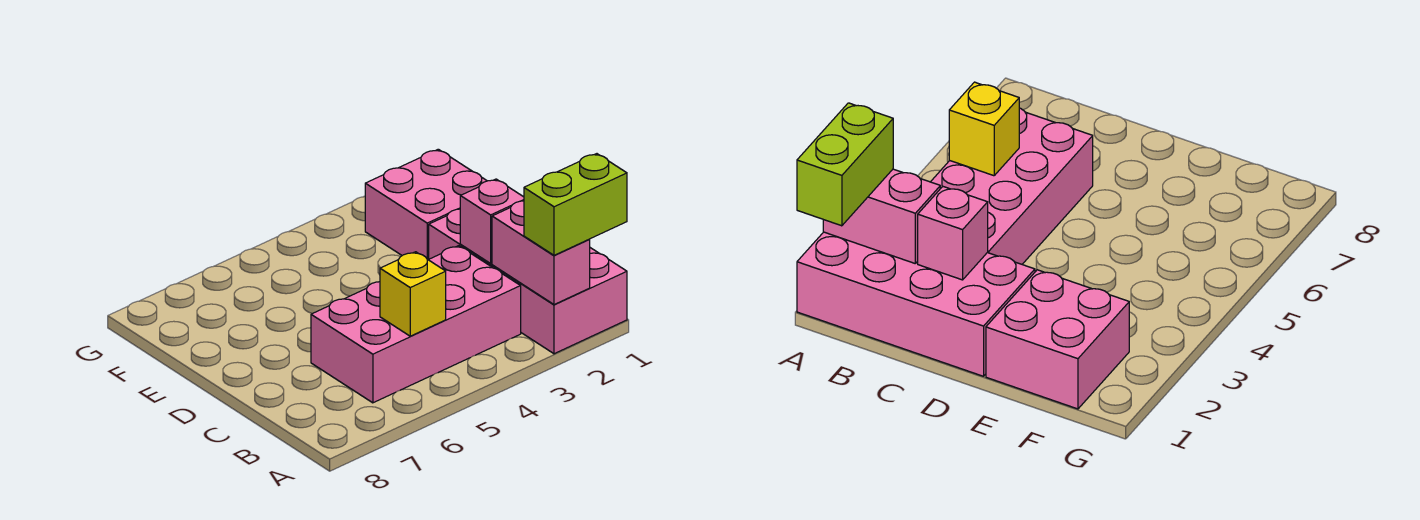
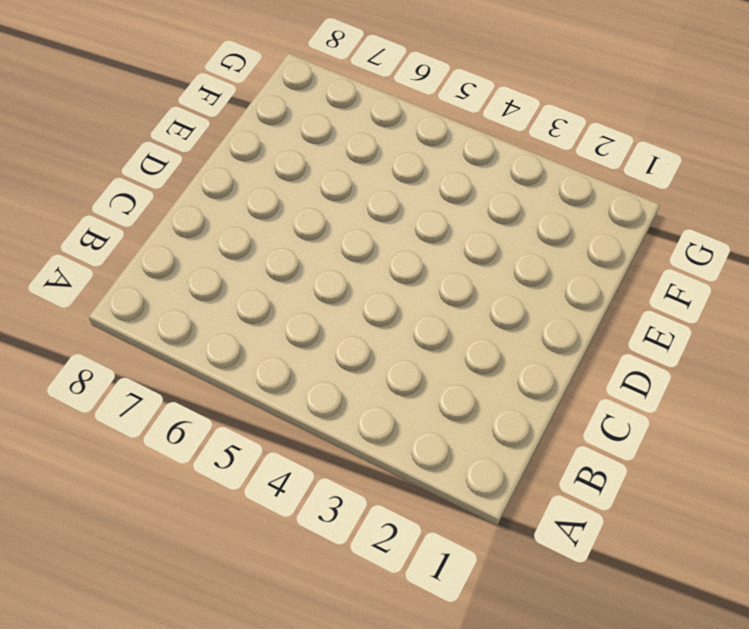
none -> pink 2x4 brick [429,209,627,354]
none -> pink 2x4 brick [311,246,521,403]

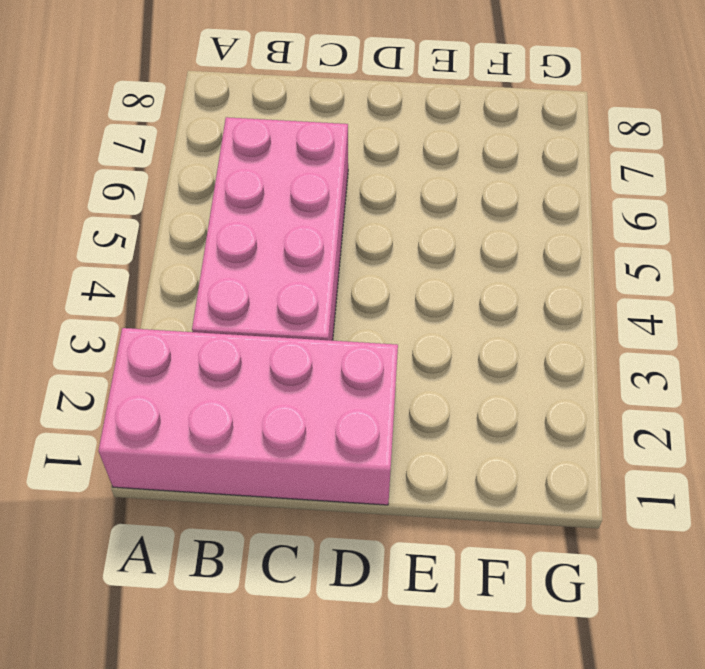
none -> pink 2x2 brick [365,149,487,260]
none -> pink 1x2 brick [492,201,590,305]

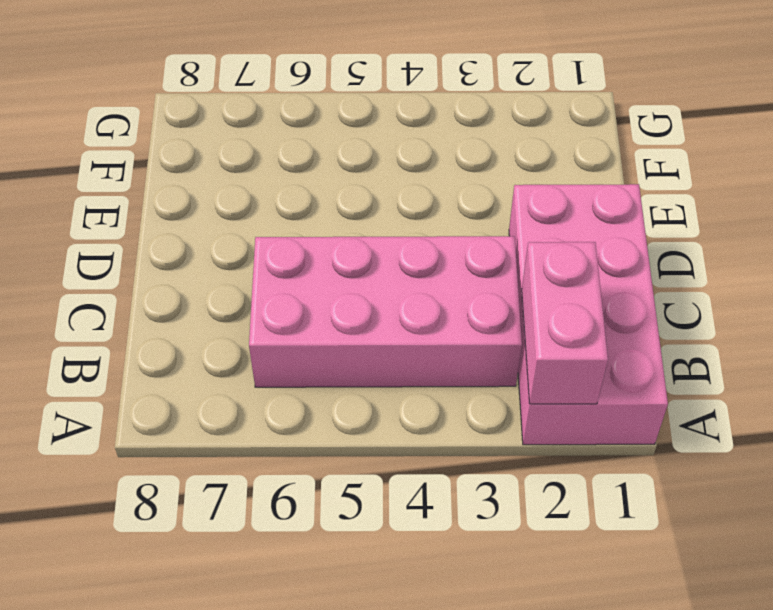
none -> pink 2x2 brick [365,149,487,260]
none -> yellow 1x1 brick [380,252,446,336]

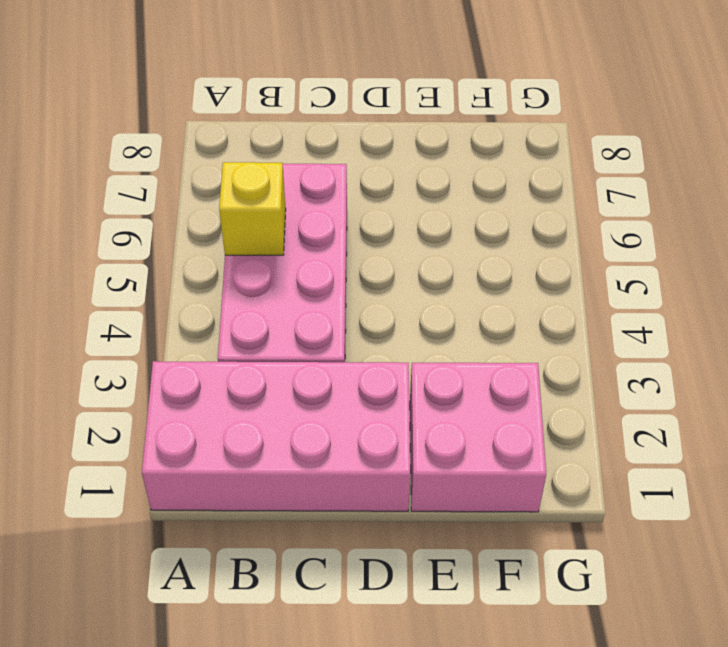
none -> pink 1x2 brick [492,201,590,305]
none -> pink 1x1 brick [460,179,524,263]

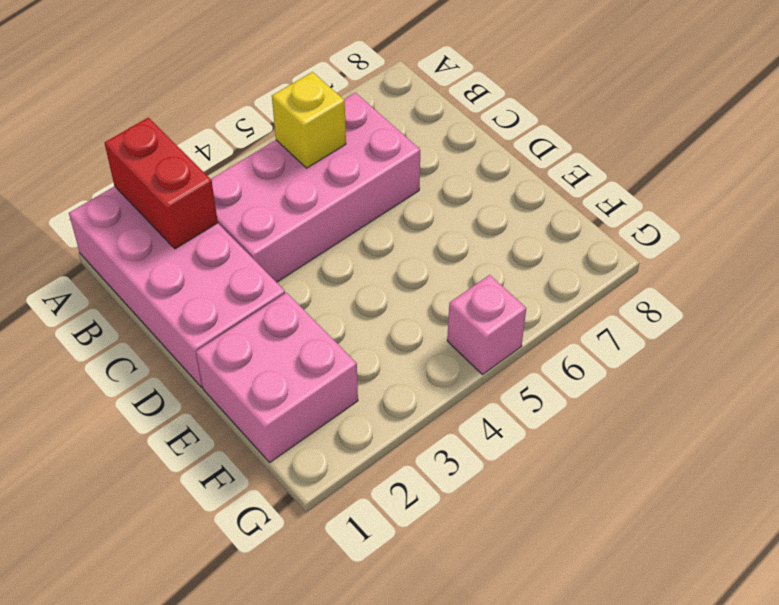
red 1x2 brick [104,118,218,249] -> pink 1x2 brick [492,201,590,305]
pink 1x1 brick [447,275,526,375] -> pink 1x1 brick moved to [460,179,524,263]
none -> lime 1x2 brick [524,154,627,255]

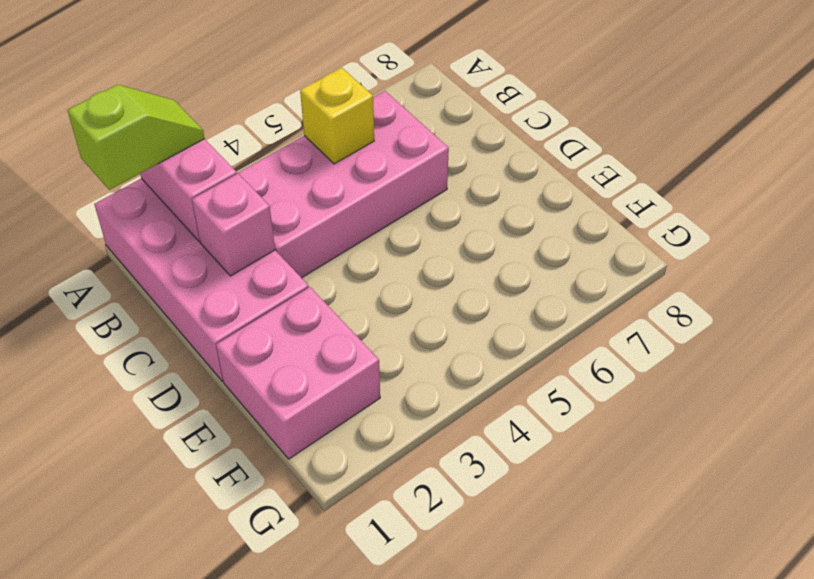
lime 1x2 slope [67,85,205,190] -> lime 1x2 brick [524,154,627,255]

